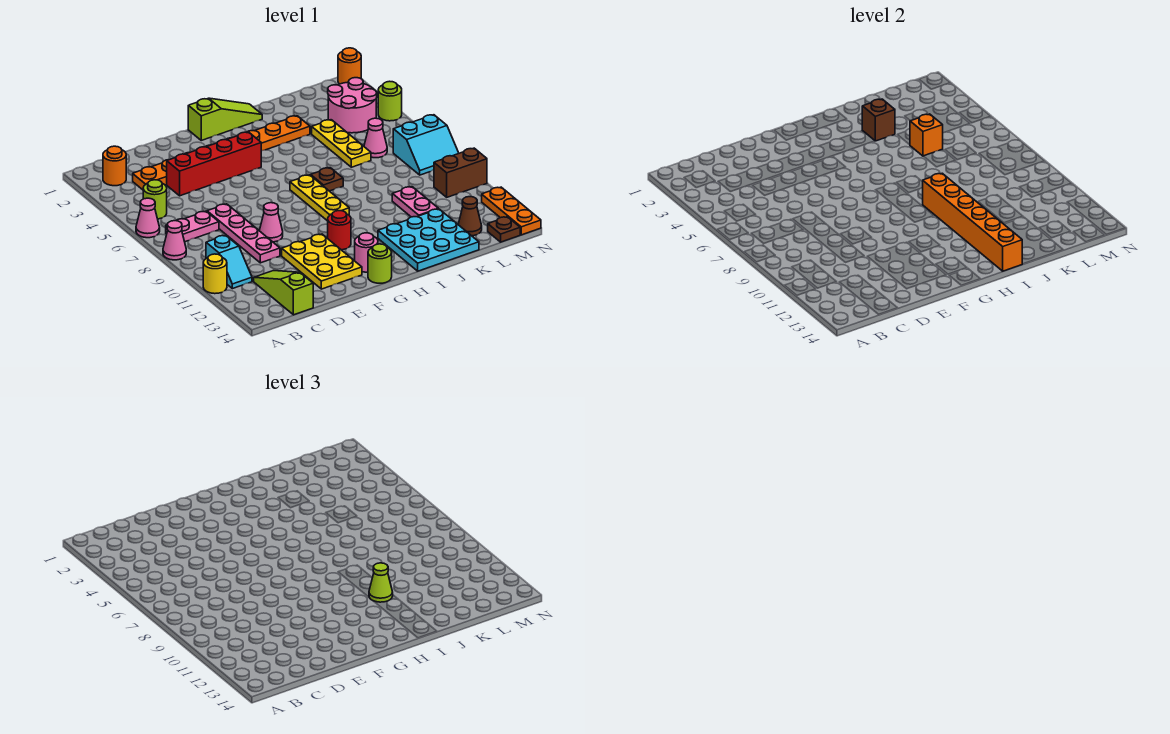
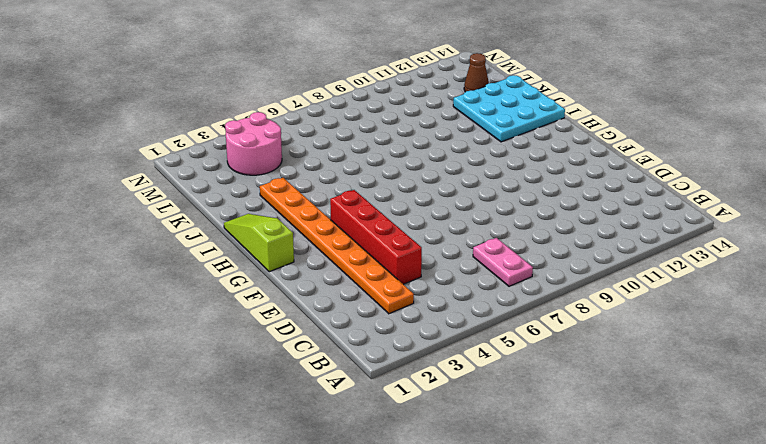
none -> pink 1x1 cone [136,198,160,238]
none -> pink 1x1 cone [163,221,186,260]
none -> yellow 1x1 round brick [203,254,227,294]
none -> orange 1x1 round brick [103,146,126,186]

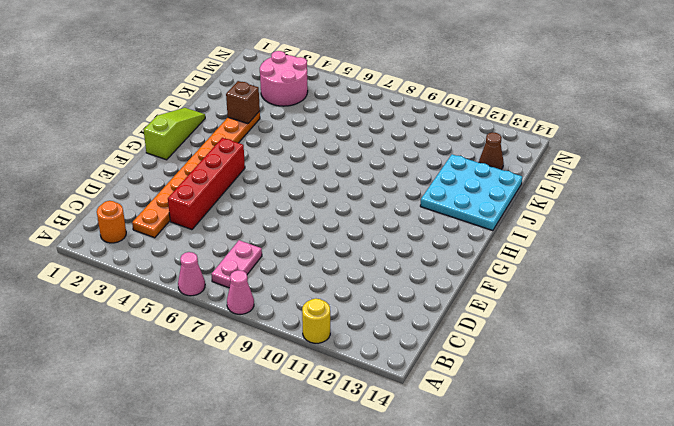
none -> lime 1x1 round brick [143,180,167,219]
none -> cyan 1x2 slope [206,235,252,289]
none -> lime 1x3 slope [254,271,313,315]
none -> pink 1x4 plate [207,204,280,263]

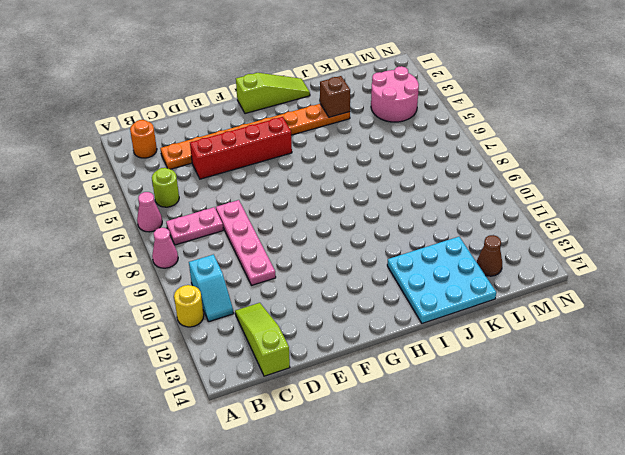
none -> pink 1x1 cone [259,203,283,242]
none -> yellow 2x3 plate [282,234,362,289]
none -> red 1x1 round brick [328,211,351,250]
none -> pink 1x1 round brick [355,233,378,272]

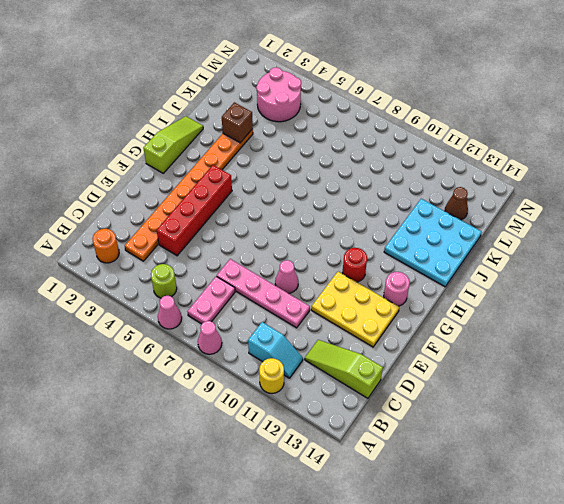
none -> lime 1x1 round brick [368,244,392,283]
none -> yellow 1x3 plate [290,175,349,221]
none -> brown 1x1 plate [311,168,343,191]
none -> yellow 1x3 plate [312,120,371,167]

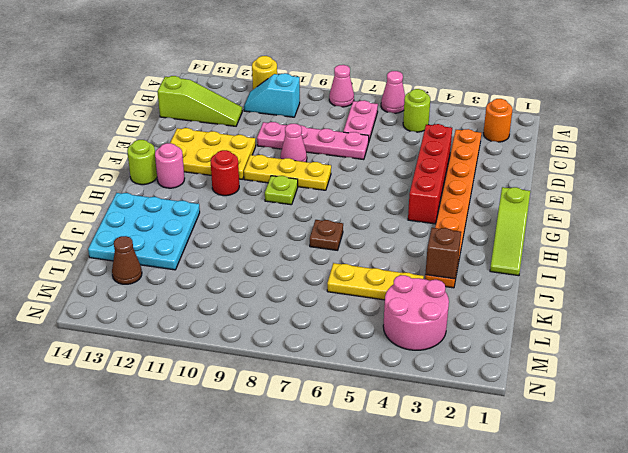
yellow 1x3 plate [244,155,331,190] -> yellow 1x3 plate moved to [290,175,349,221]
lime 1x1 plate [265,176,298,205] -> none
none -> pink 1x2 plate [392,187,438,217]
none -> pink 1x1 cone [364,118,387,158]
none -> cyan 2x2 slope [393,115,459,175]
none -> brown 1x2 brick [434,148,487,197]

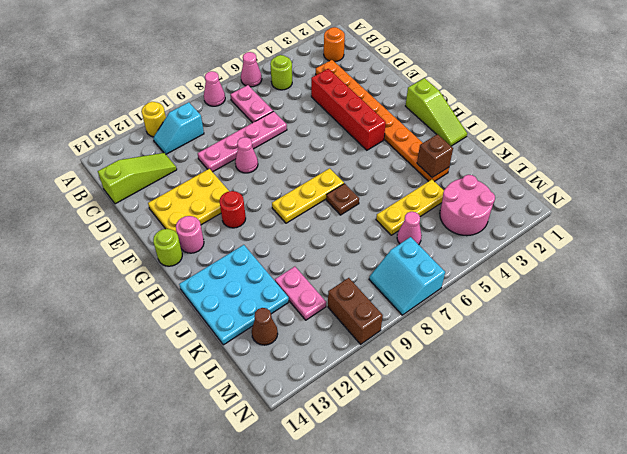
pink 1x2 plate [275,267,326,320] -> pink 1x2 plate turned to [392,187,438,217]
none -> brown 1x1 plate [488,217,520,242]
none -> orange 1x1 round brick [338,48,361,84]
none -> lime 1x1 round brick [378,81,402,121]
none -> orange 1x3 plate [482,187,541,235]

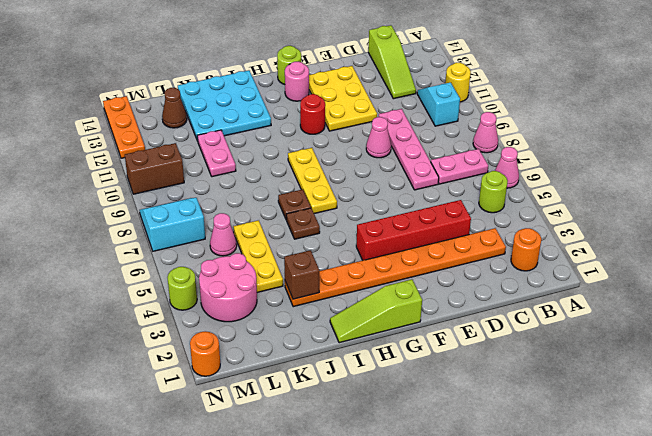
brown 1x1 plate [286,208,320,239] -> brown 1x1 plate moved to [488,217,520,242]
none -> orange 1x6 brick [923,173,1022,271]
none -> orange 1x1 brick [910,114,943,156]
none -> lime 1x1 cone [369,563,393,602]

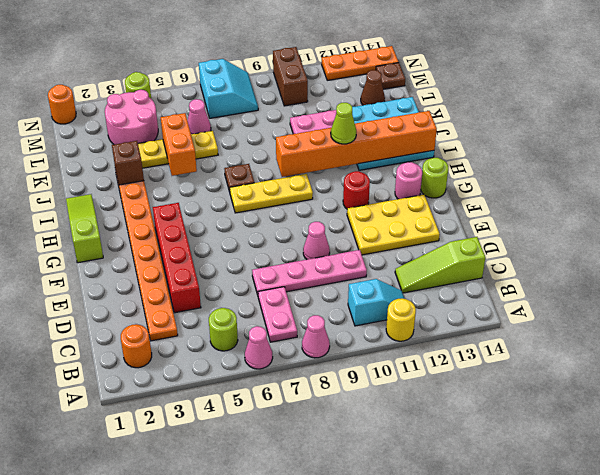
orange 1x2 brick [161,113,197,176] -> orange 1x1 brick [910,114,943,156]

